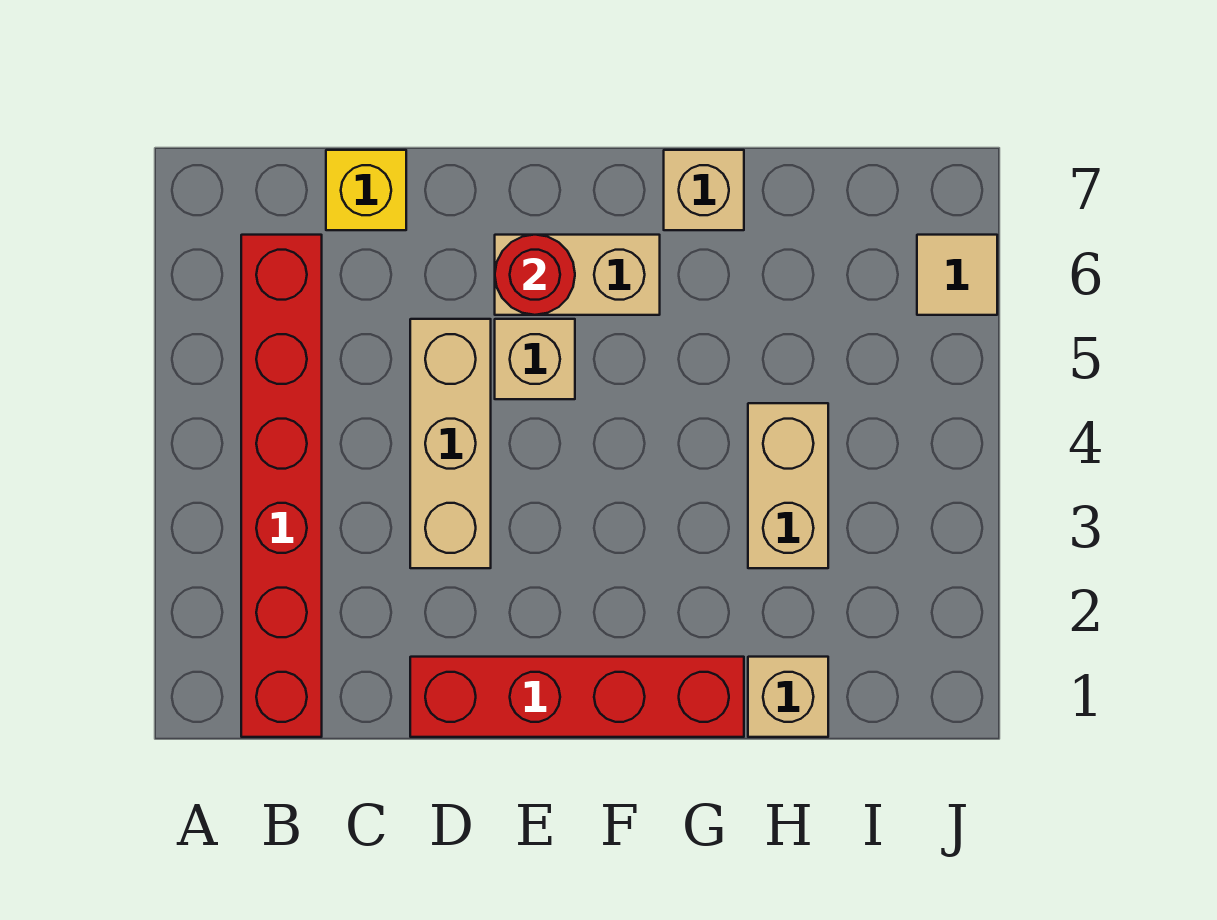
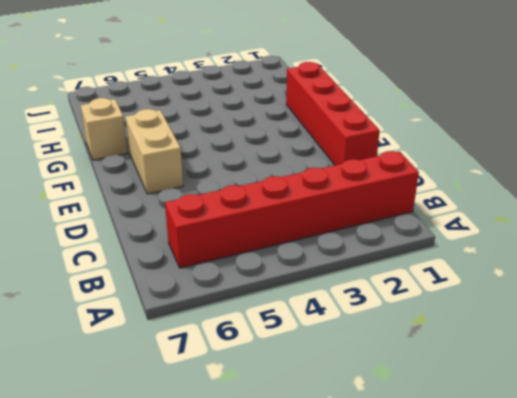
none -> yellow 1x1 brick [326,150,406,230]
none -> tan 1x3 brick [410,319,491,568]

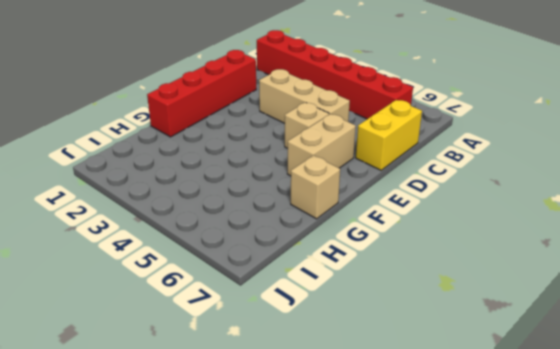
yellow 1x2 brick [356,100,422,170] -> yellow 1x1 brick [326,150,406,230]
none -> tan 1x1 brick [748,657,828,737]
none -> tan 1x2 brick [748,403,828,568]

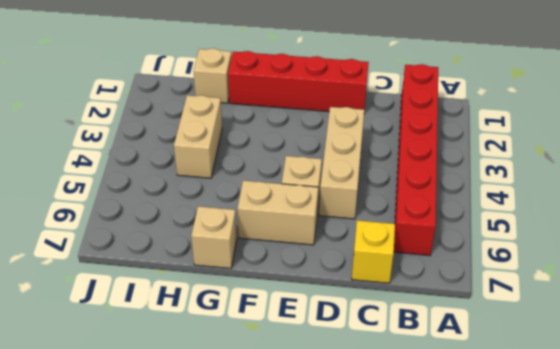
none -> tan 1x1 tile [917,235,997,315]
none -> red 1x1 round brick [495,235,575,315]

